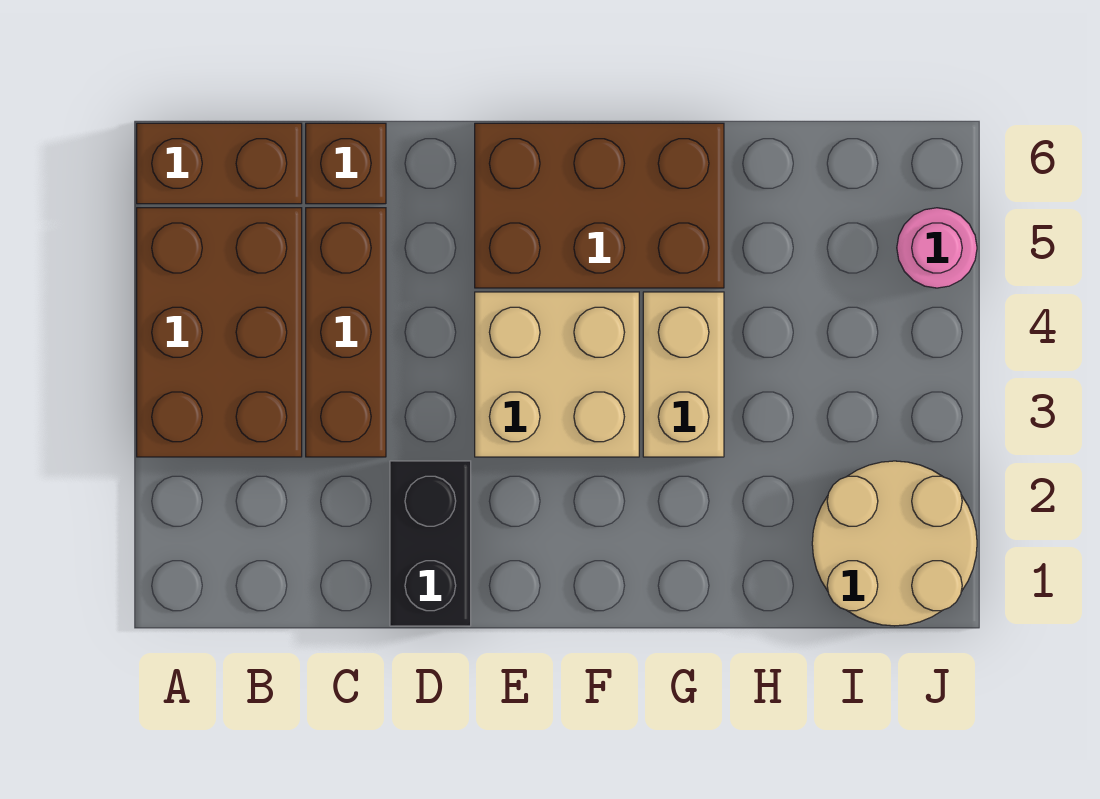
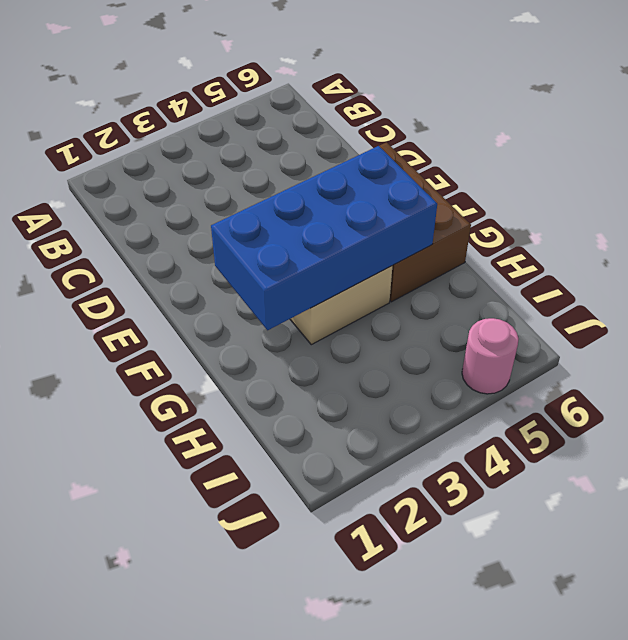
blue 2x4 brick [211,146,437,330] -> none
none -> brown 2x3 brick [137,208,302,457]
none -> brown 1x2 brick [137,123,302,204]

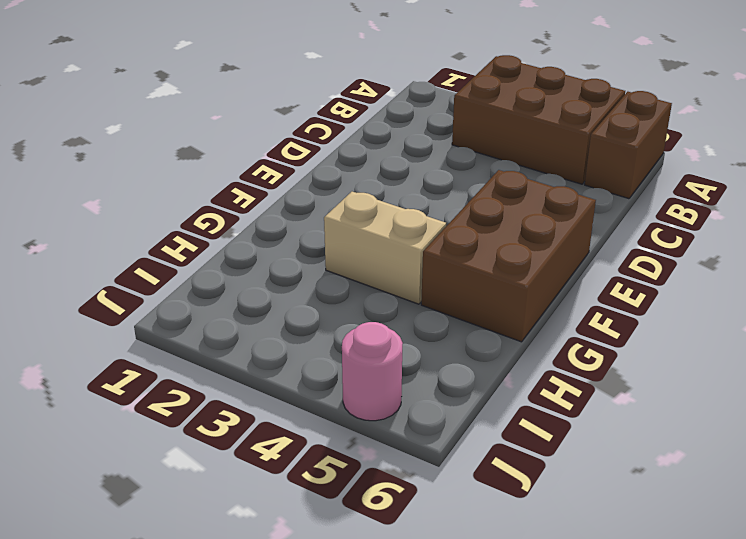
none -> brown 1x3 brick [306,208,386,457]
none -> brown 1x1 brick [306,123,386,204]

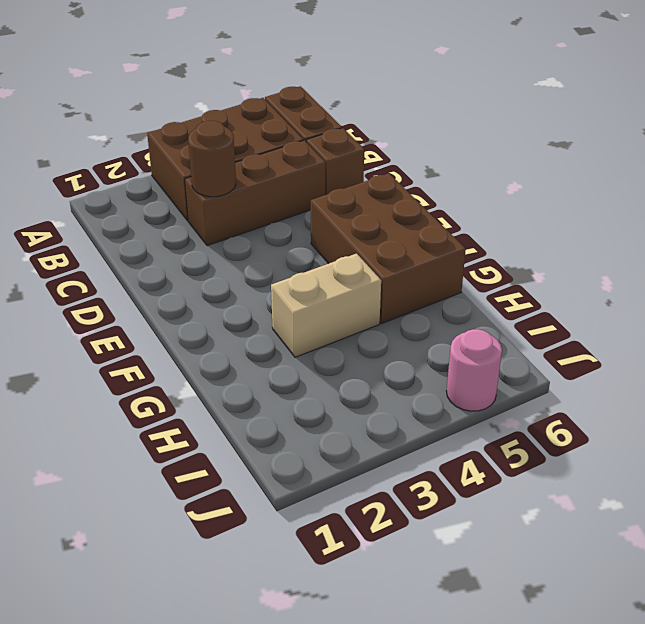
brown 1x1 round brick [188,121,236,197] -> none
none -> black 1x2 brick [390,461,471,626]
none -> tan 2x2 brick [475,292,639,457]

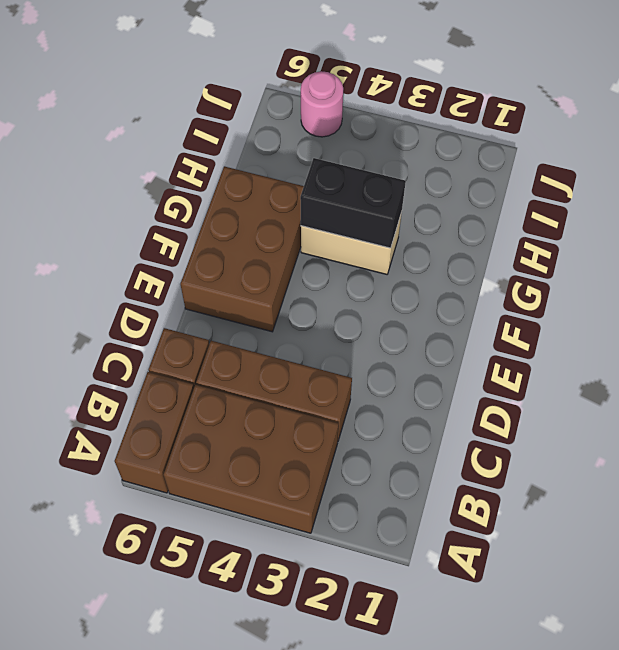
black 1x2 brick [300,158,406,248] -> black 1x2 brick moved to [390,461,471,626]
none -> tan 2x2 brick [475,292,639,457]
none -> tan 2x2 round brick [812,461,977,626]

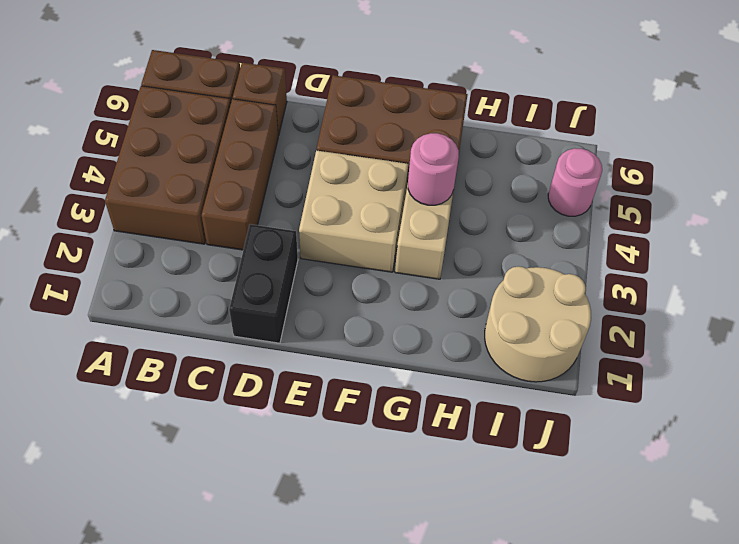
pink 1x1 round brick [408,133,459,205] -> none

